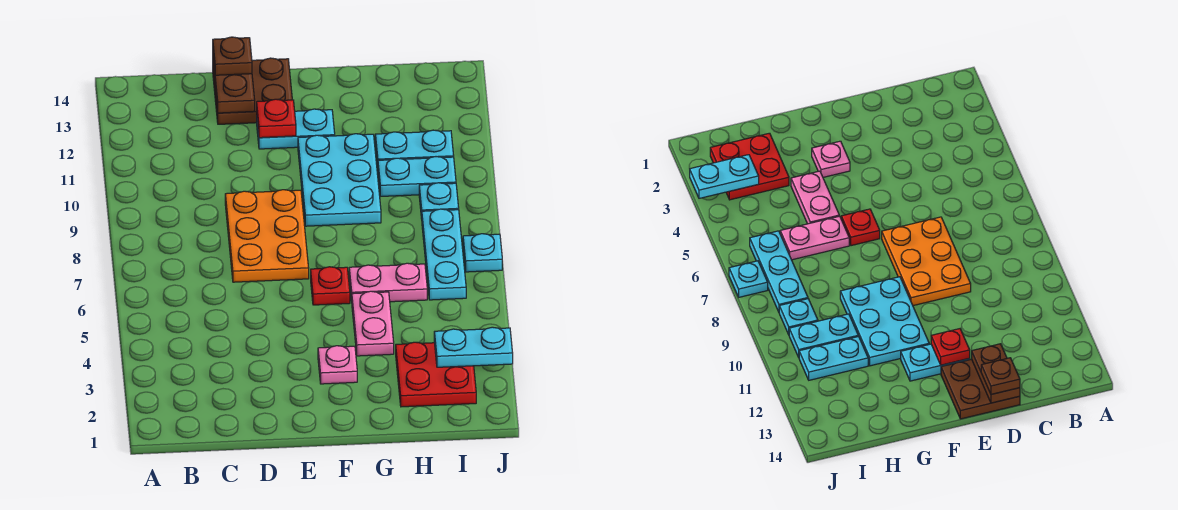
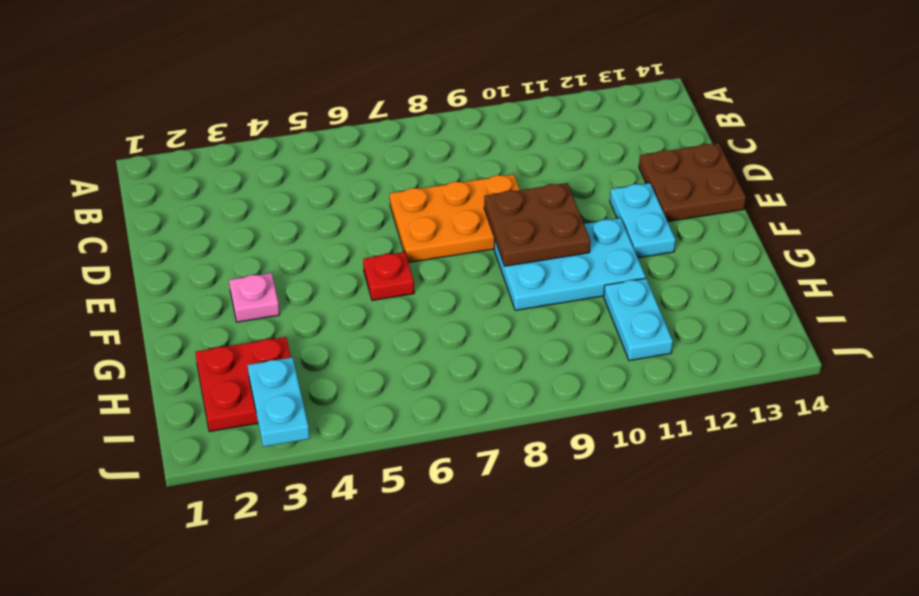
brown 2x2 plate [484,183,591,266] -> none
none -> pink 1x2 plate [352,291,394,356]
none -> pink 1x2 plate [349,263,427,302]
none -> cyan 1x2 plate [378,157,456,196]

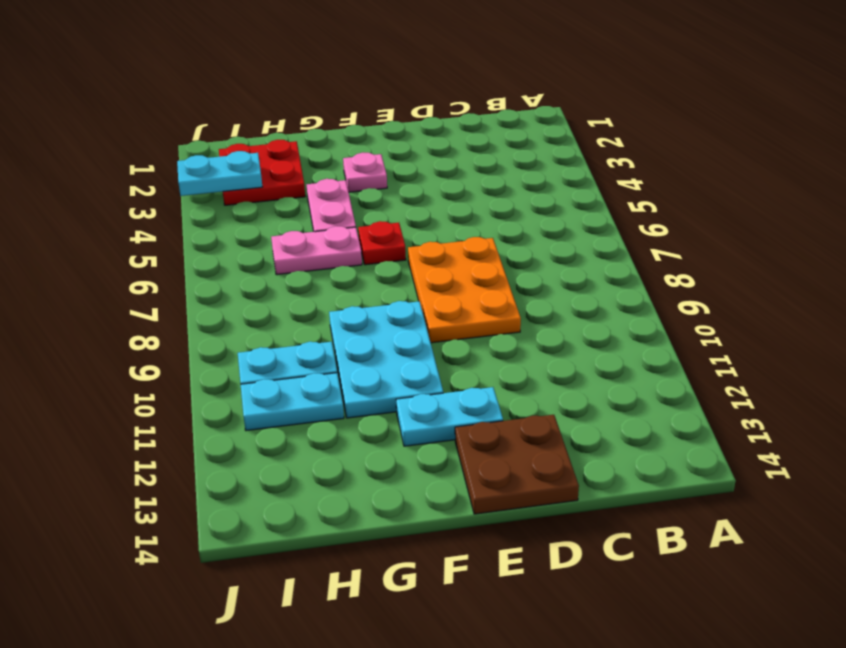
none -> cyan 1x3 plate [422,209,466,300]
none -> cyan 1x1 plate [419,183,459,219]
none -> cyan 1x1 plate [463,234,502,272]

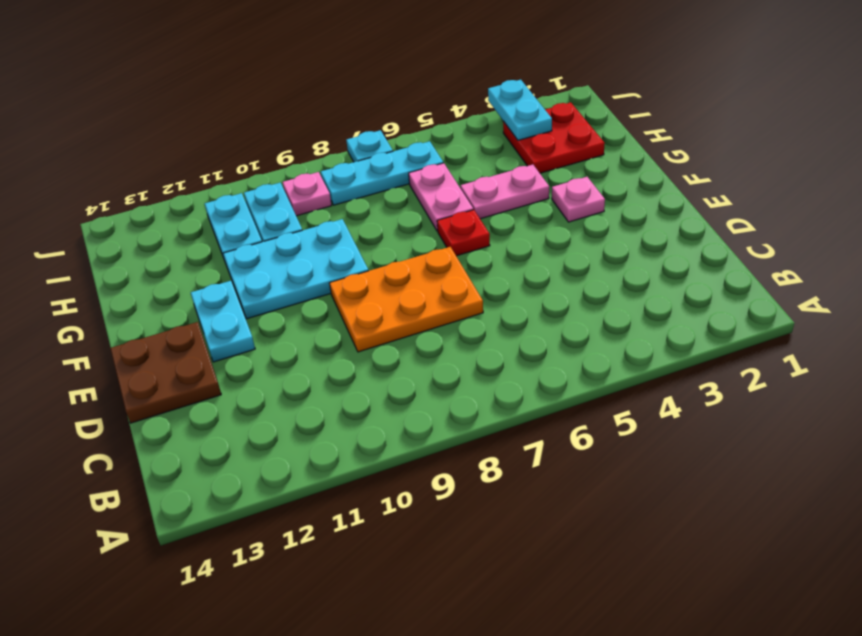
pink 1x1 plate [283,172,332,216] -> cyan 1x1 plate [419,183,459,219]
none -> brown 1x2 plate [213,58,255,113]
none -> red 1x1 plate [257,99,296,138]
none -> brown 1x1 plate [213,37,252,75]

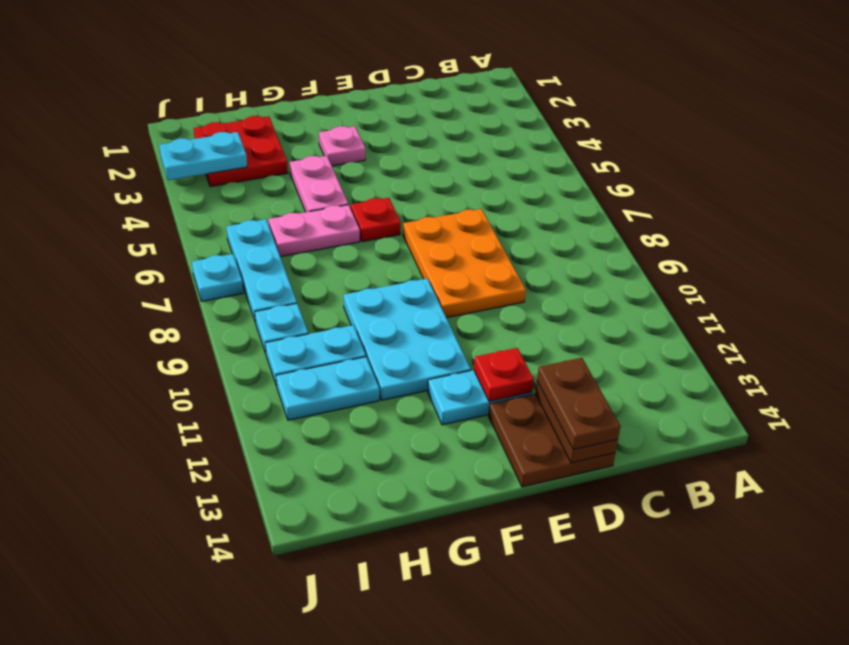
brown 1x2 plate [537,358,621,450] -> brown 1x1 plate [213,37,252,75]

